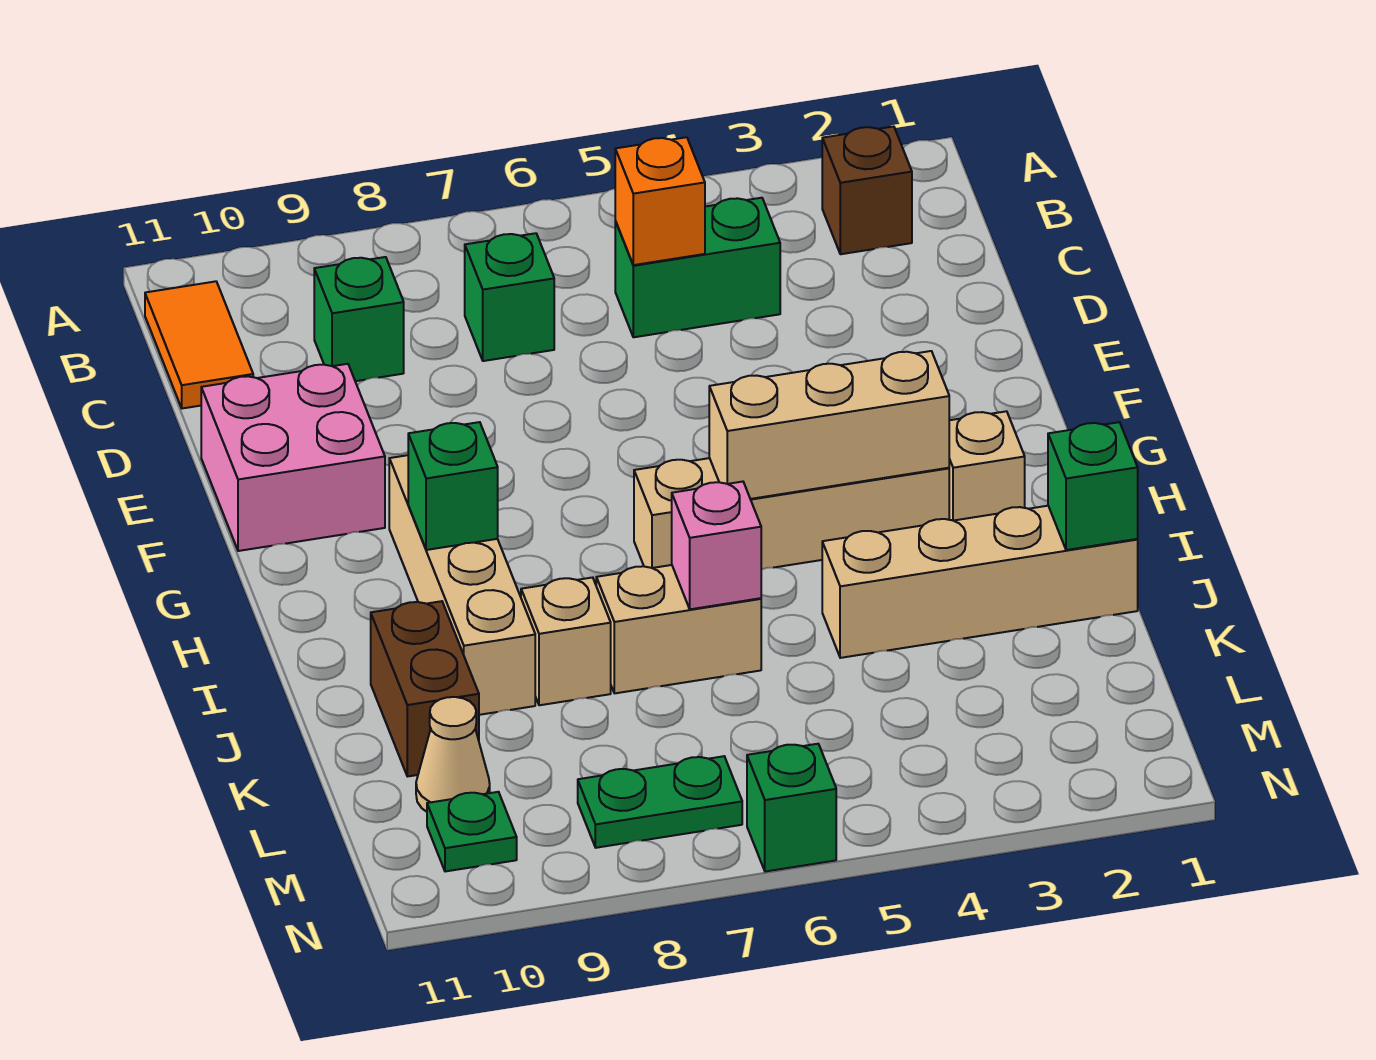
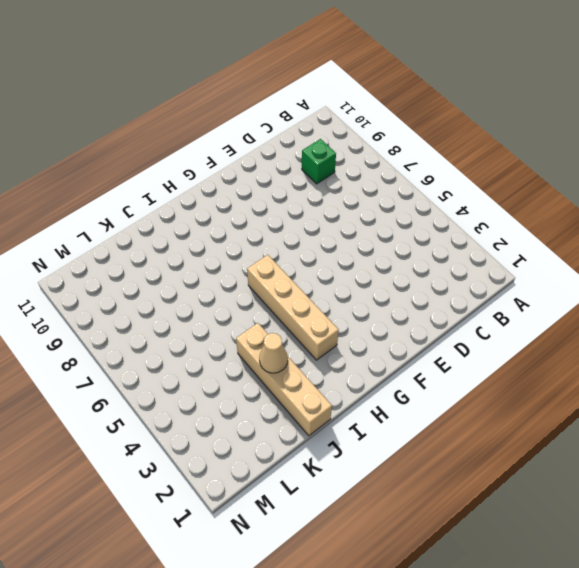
tan 1x1 cone [259,333,288,373] -> tan 1x1 cone moved to [416,697,490,812]
none -> brown 1x1 brick [822,126,912,254]
none -> orange 1x2 tile [145,281,253,408]
none -> green 1x2 brick [615,198,780,337]

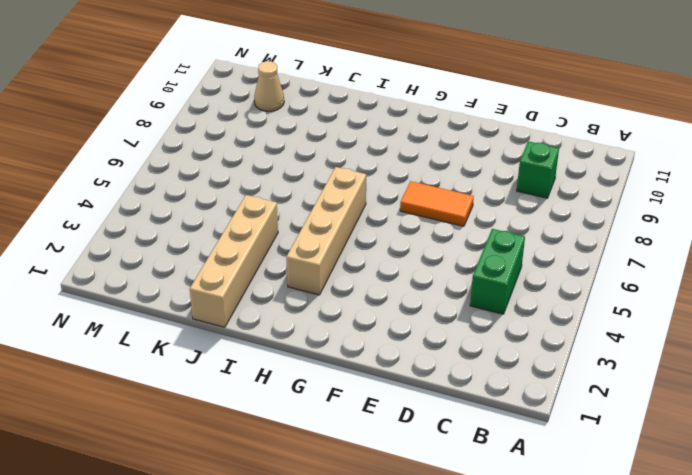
orange 1x2 tile [400,181,474,226] -> orange 1x2 tile moved to [145,281,253,408]
none -> brown 1x1 brick [822,126,912,254]
none -> green 1x1 brick [465,233,554,361]
none -> pink 2x2 brick [201,364,385,551]

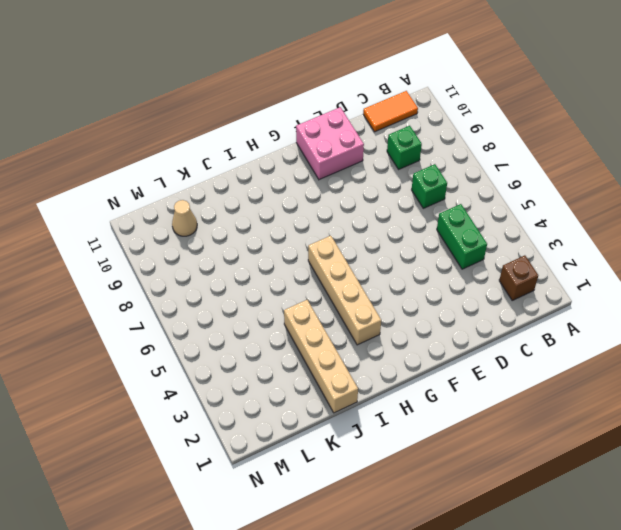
none -> tan 1x4 brick [389,455,535,715]
none -> tan 1x1 brick [949,411,1025,521]
none -> tan 1x2 brick [596,565,761,693]

